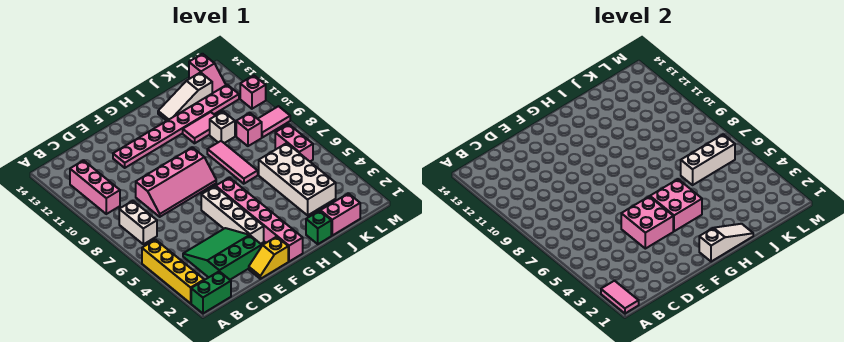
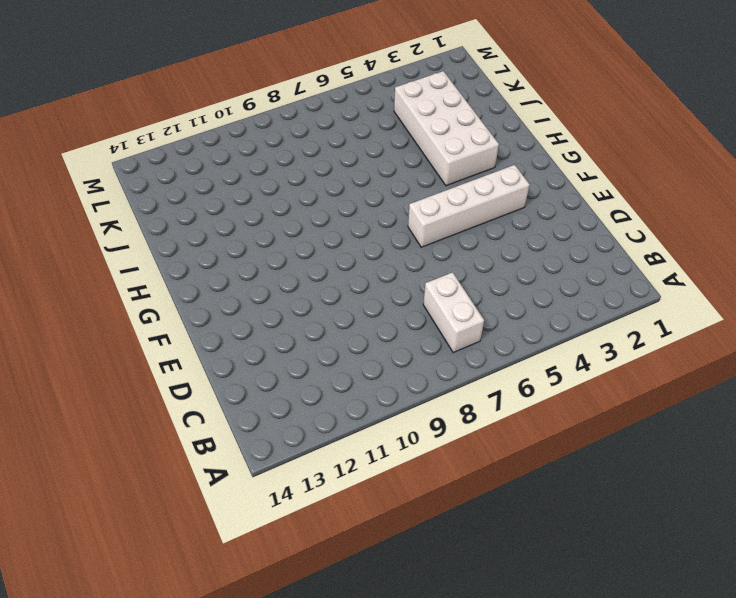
white 1x2 brick [423,272,484,353] -> white 1x2 brick turned to [119,201,157,244]
white 2x4 brick [394,71,499,186] -> white 2x4 brick turned to [259,143,336,215]
none -> green 1x2 brick [191,271,231,314]
none -> yellow 1x4 brick [142,240,204,303]
none -> pink 1x3 brick [70,160,120,214]

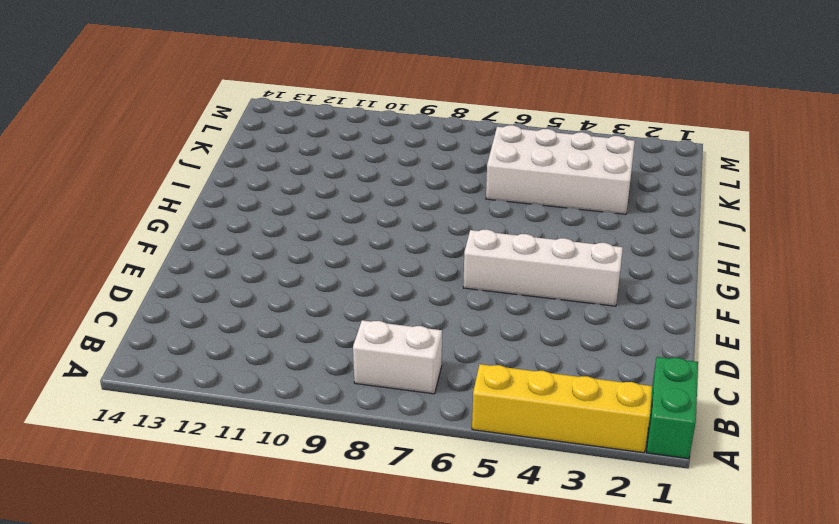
none -> pink 1x3 brick [70,160,120,214]
none -> green 3x3 slope [183,228,262,280]
none -> pink 2x4 slope [136,147,216,217]

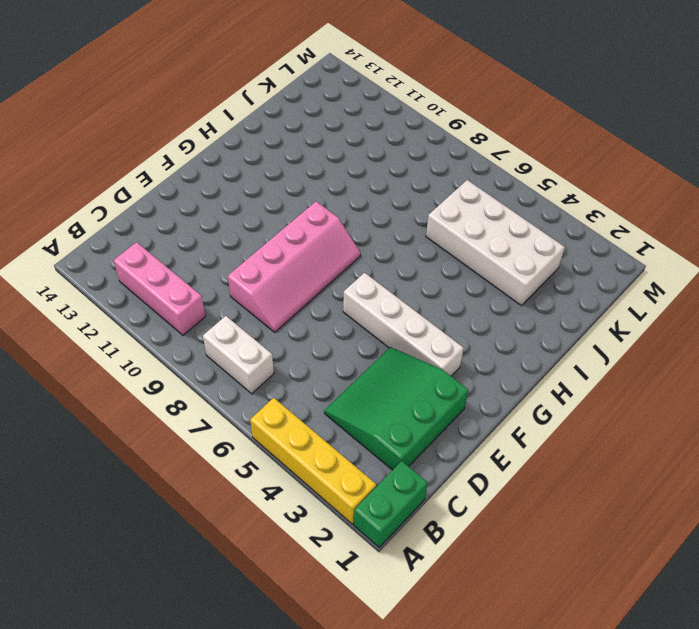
none -> yellow 1x2 slope [249,237,288,279]
none -> pink 1x8 plate [113,85,239,168]
none -> pink 1x6 brick [216,178,303,262]

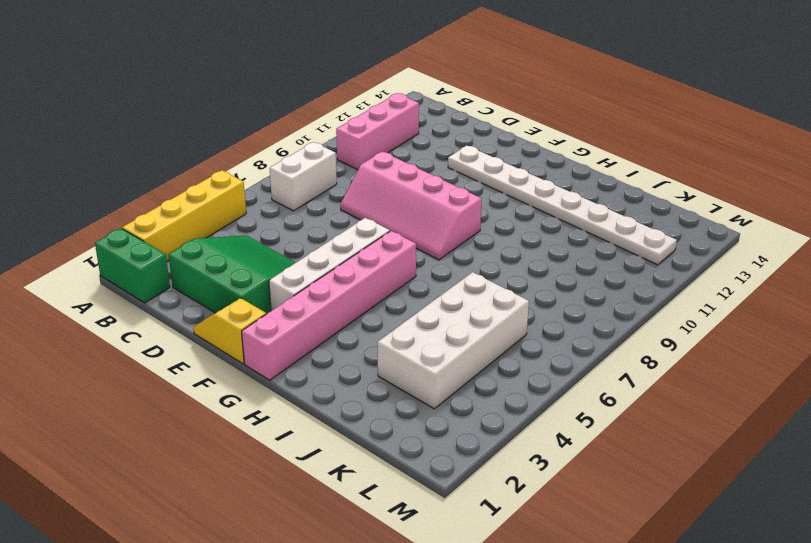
white 1x8 plate [448,146,677,265] -> pink 1x8 plate [113,85,239,168]
none -> green 1x1 brick [306,211,331,244]
none -> pink 1x3 tile [207,141,258,184]
none -> pink 1x2 tile [183,112,215,143]

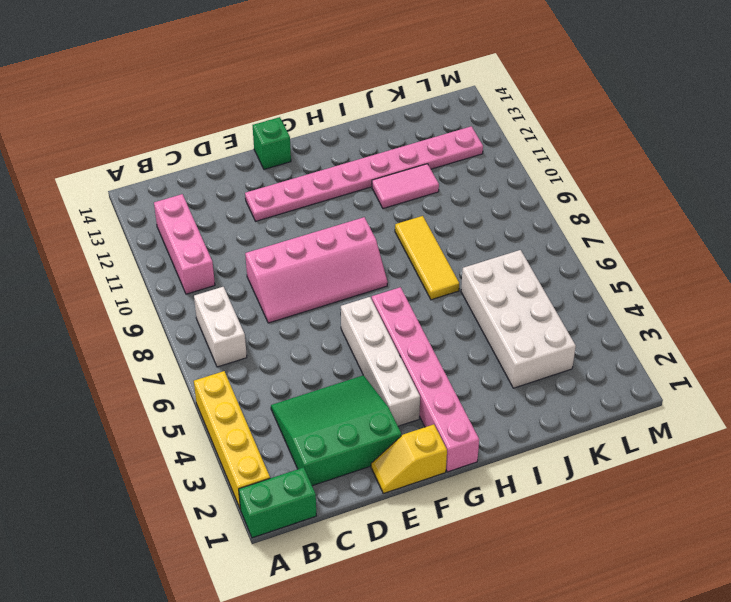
green 1x1 brick [253,117,291,169] -> green 1x1 brick moved to [306,211,331,244]
yellow 1x3 tile [395,216,459,300] -> pink 1x3 tile [207,141,258,184]
none -> white 1x3 slope [158,73,212,121]
none -> pink 1x2 brick [320,193,360,235]
none -> white 1x1 brick [210,111,235,143]

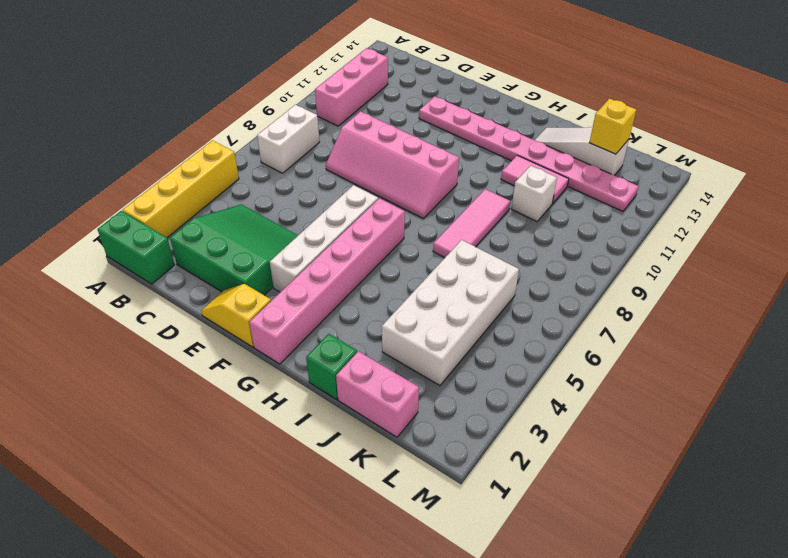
yellow 1x1 brick [589,99,636,154] -> none
none -> pink 1x1 brick [236,113,262,146]
none -> pink 1x2 brick [275,124,313,161]
none -> pink 1x2 tile [258,106,290,137]

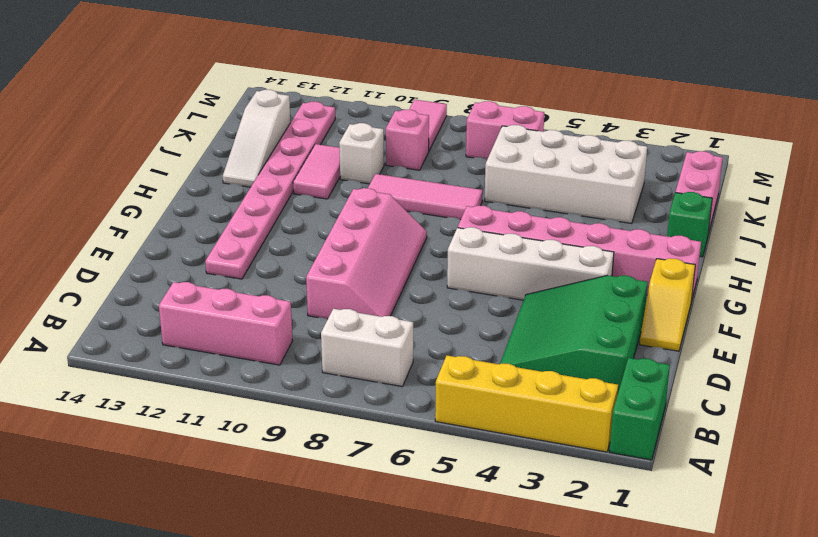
none -> pink 1x2 slope [189,54,226,93]
none -> pink 1x1 brick [240,75,266,109]
none -> pink 1x2 tile [601,281,639,314]

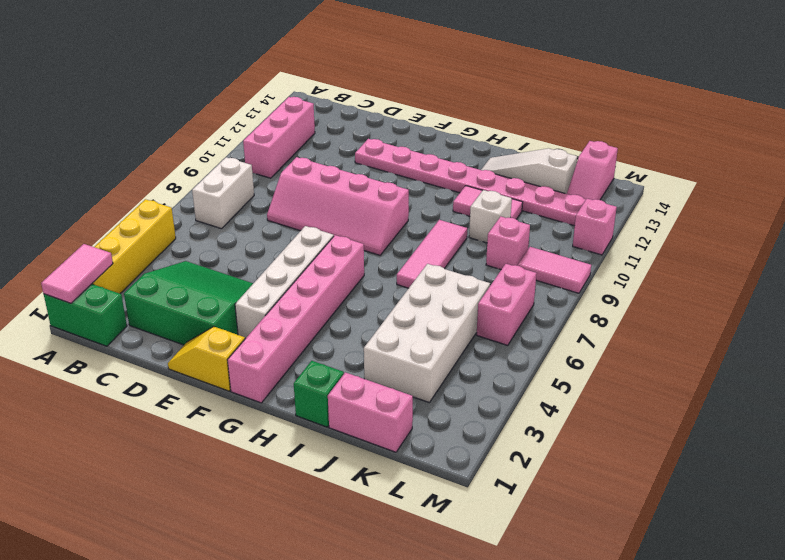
none -> pink 2x2 brick [621,196,673,249]
none -> white 1x3 slope [699,224,753,262]
none -> pink 2x2 brick [650,179,702,231]

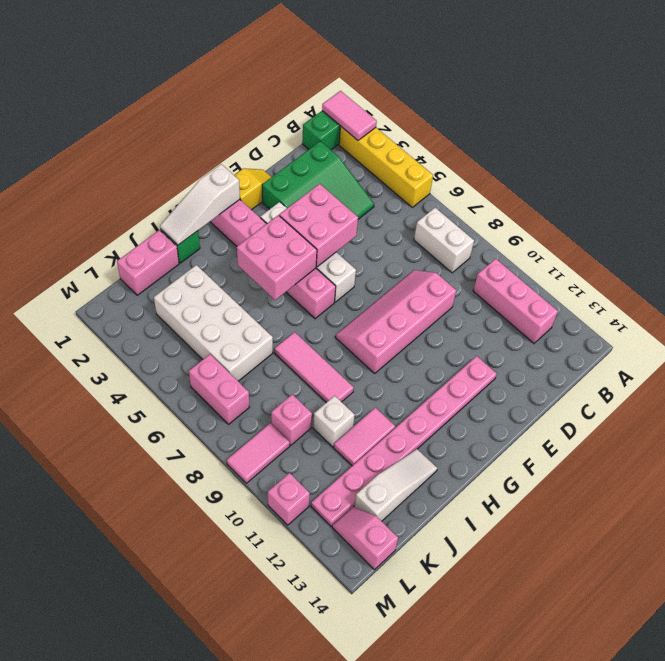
none -> white 1x3 brick [681,134,735,185]

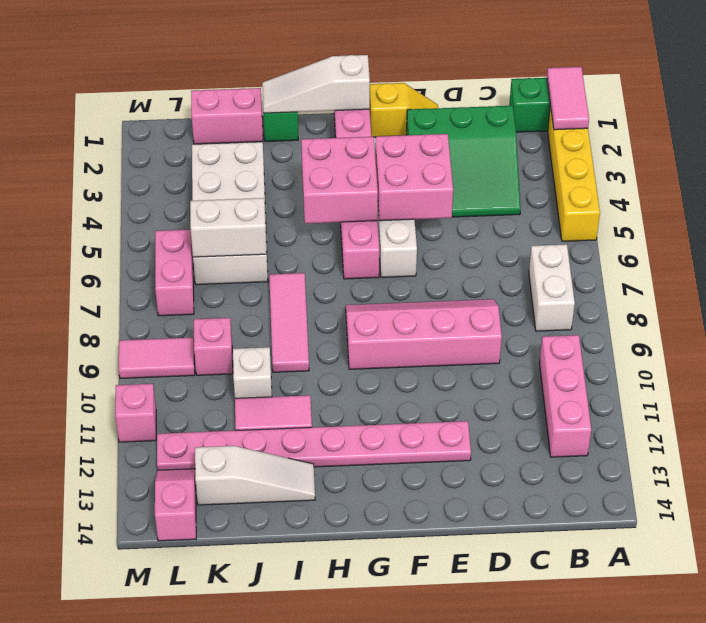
white 1x2 brick [190,198,267,257] -> white 1x3 brick [681,134,735,185]

